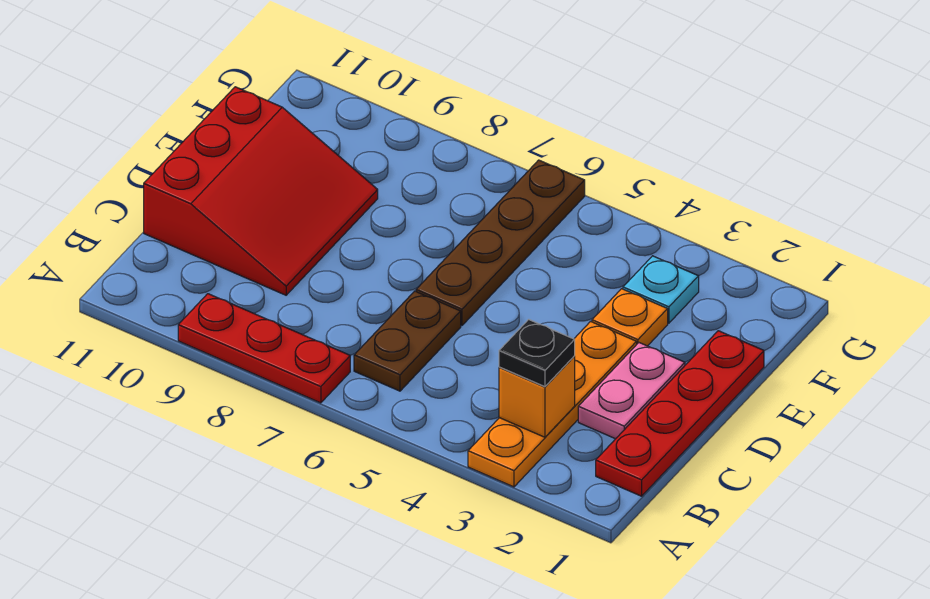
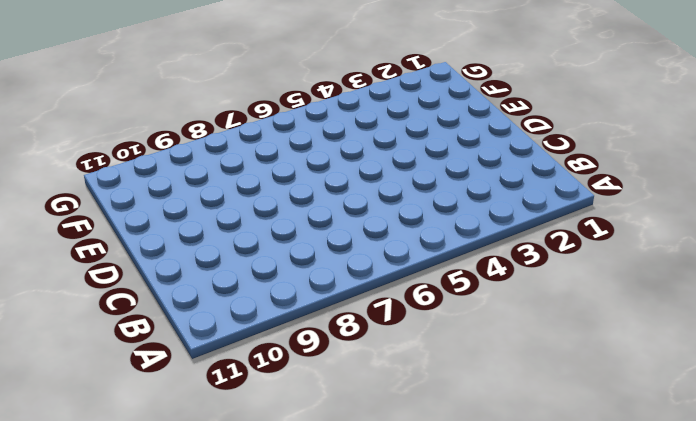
none -> orange 1x4 plate [468,321,637,487]
none -> red 1x3 plate [178,294,350,403]

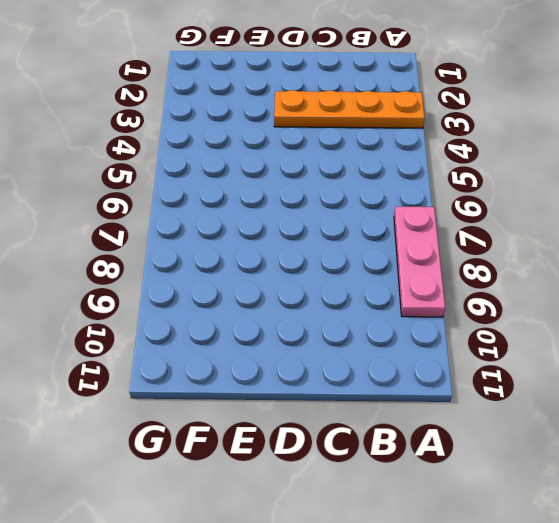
pink 1x3 plate [394,207,445,317] -> red 1x3 plate [178,294,350,403]
none -> red 1x4 plate [596,331,764,496]
none -> brown 1x2 plate [354,291,461,391]

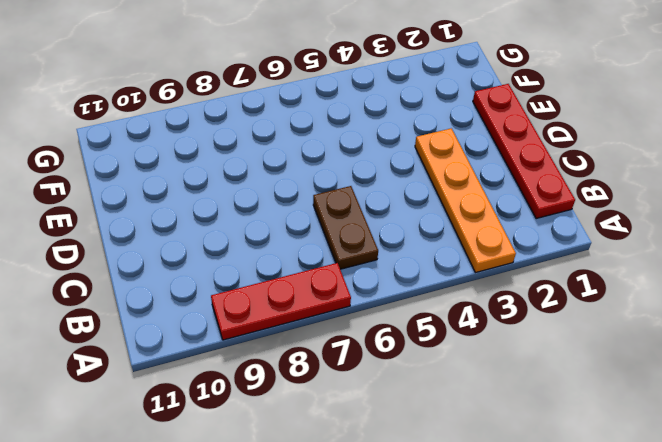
none -> pink 1x2 plate [578,343,685,439]
none -> red 3x3 slope [144,87,378,295]

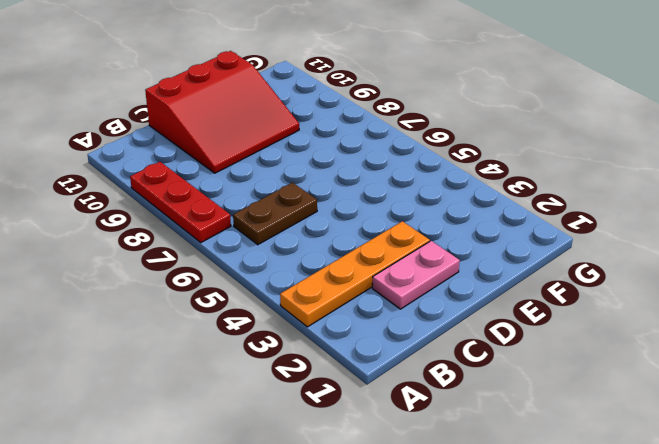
none -> red 1x4 plate [596,331,764,496]
none -> brown 1x4 plate [416,160,585,326]

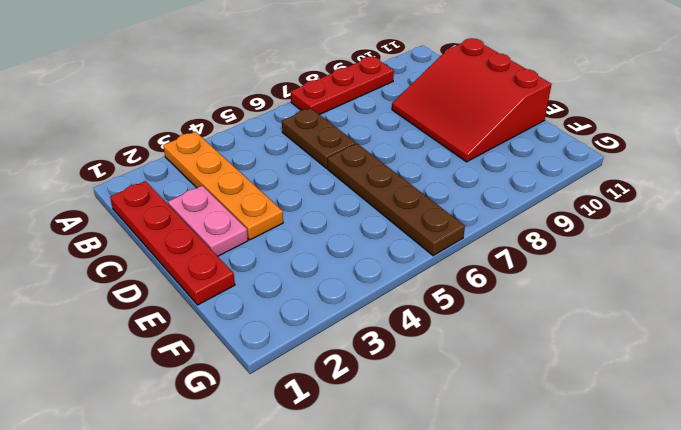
none -> orange 1x1 plate [592,289,668,346]
none -> cyan 1x1 plate [623,256,699,323]

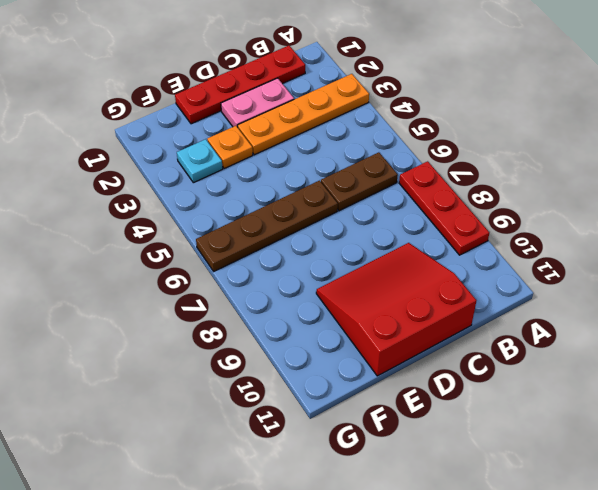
none -> orange 1x1 brick [499,357,575,437]
none -> black 1x1 plate [499,319,575,387]

